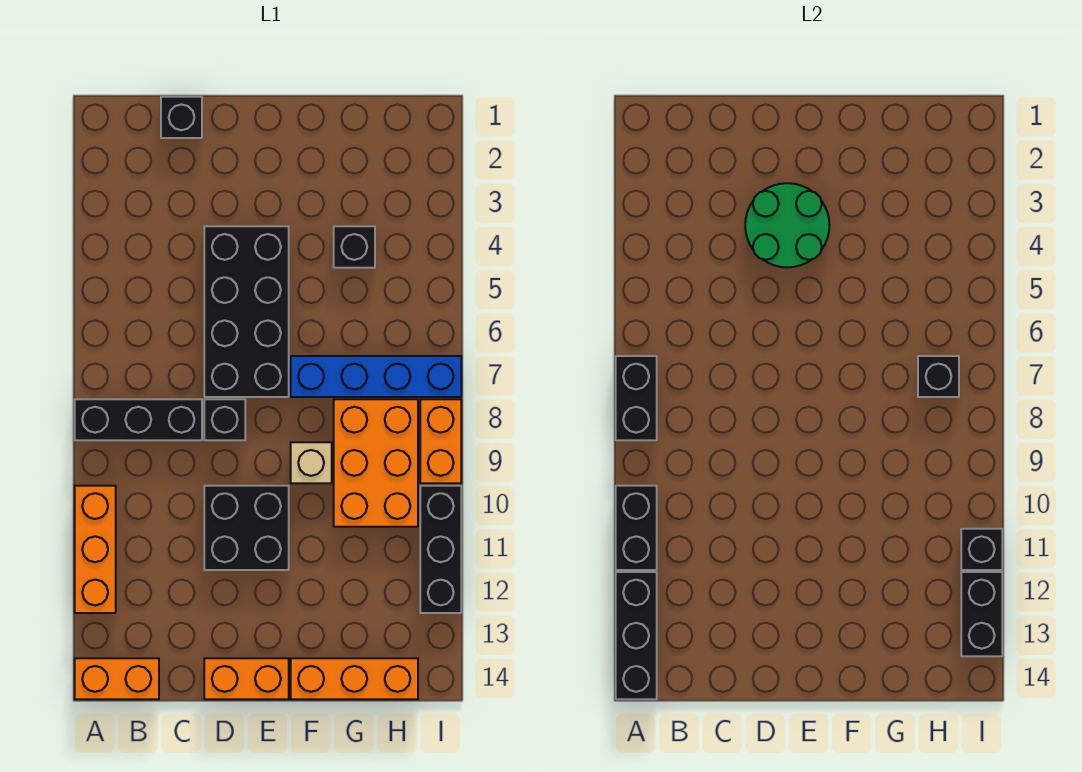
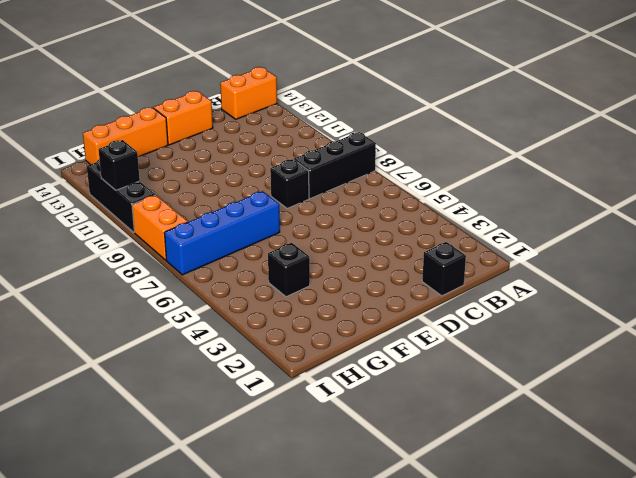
none -> orange 1x3 brick [75,486,116,613]
none -> black 2x4 brick [204,226,289,397]
none -> black 2x2 brick [204,486,289,570]

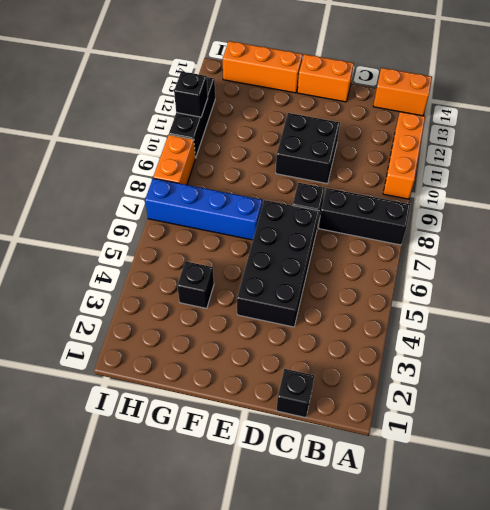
none -> tan 1x1 brick [291,442,332,483]
none -> orange 2x3 brick [334,399,418,527]
none -> black 1x2 brick [616,356,657,440]

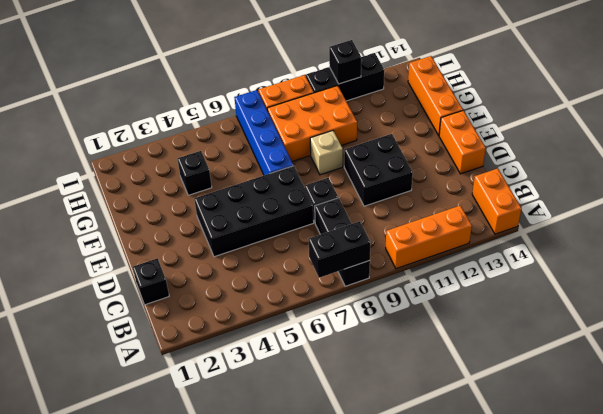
none -> black 1x2 brick [616,486,657,570]
none -> black 1x3 brick [616,572,657,699]
none -> green 2x2 round brick [745,183,830,268]

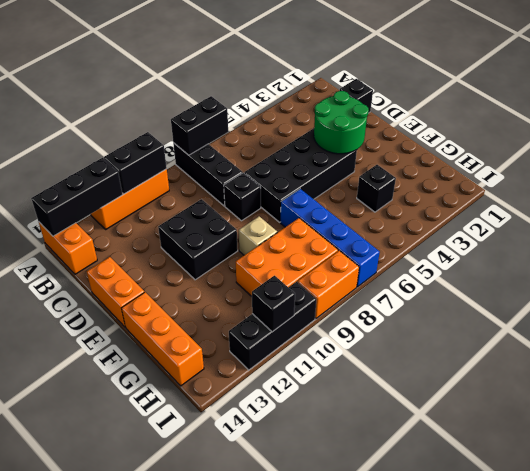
none -> black 1x1 brick [918,356,959,397]
none -> black 1x2 brick [961,572,1002,656]

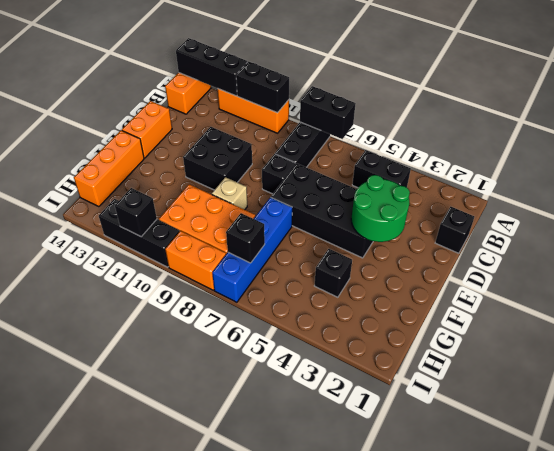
black 1x2 brick [352,150,411,188] -> black 1x2 brick moved to [961,572,1002,656]

